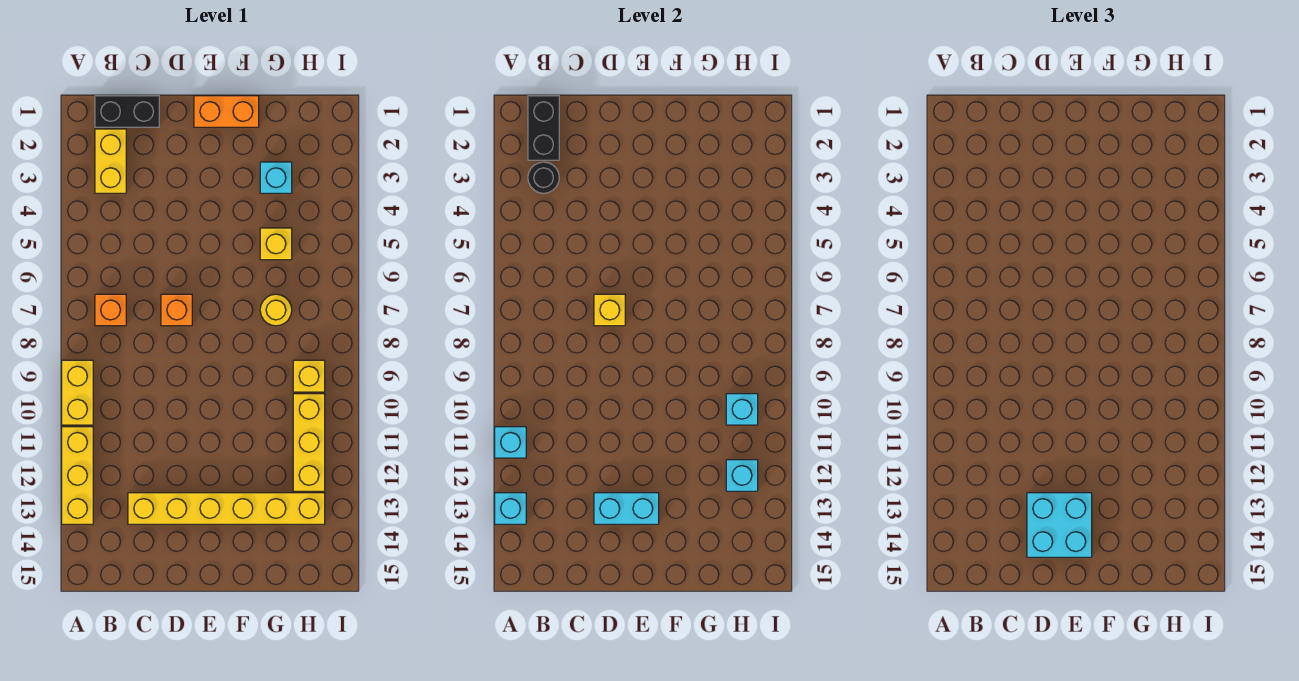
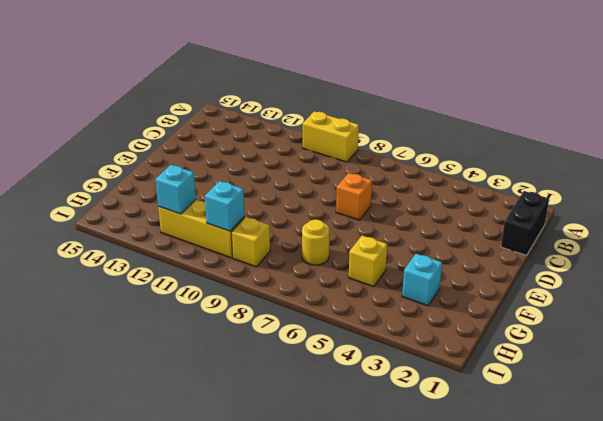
none -> yellow 1x3 brick [62,427,93,524]
none -> yellow 1x2 brick [95,129,126,193]
none -> orange 1x1 brick [95,294,126,326]

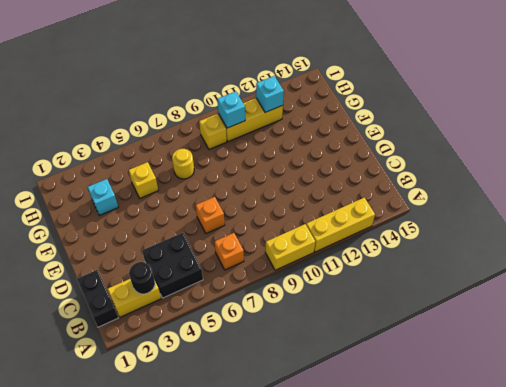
black 2x2 brick [142,233,203,298] -> none
none -> yellow 1x6 brick [128,493,325,524]
none -> orange 1x2 brick [194,96,259,127]
none -> cyan 1x1 brick [495,427,526,458]

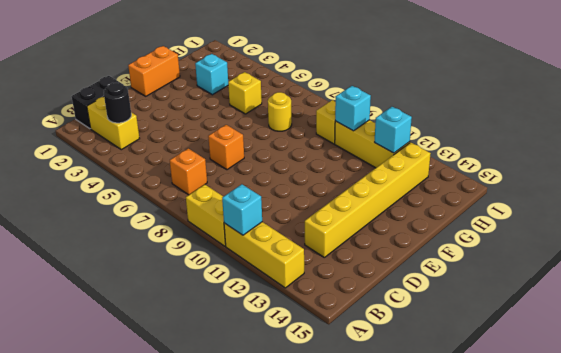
none -> cyan 1x1 brick [495,493,526,524]
none -> black 1x2 brick [528,96,559,160]
none -> yellow 1x1 brick [594,294,625,326]

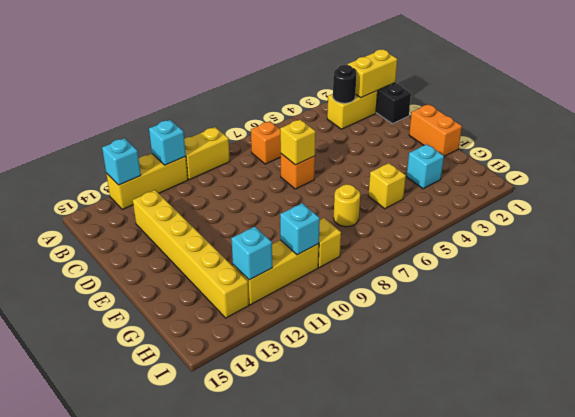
yellow 1x2 brick [347,50,397,98] -> black 1x2 brick [528,96,559,160]
none -> cyan 1x2 brick [594,493,659,524]
none -> cyan 2x2 brick [1027,493,1092,557]

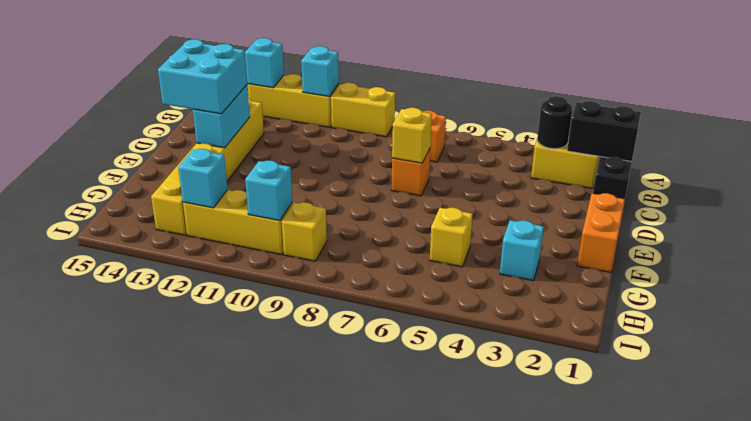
none -> yellow 1x1 round brick [260,294,292,326]

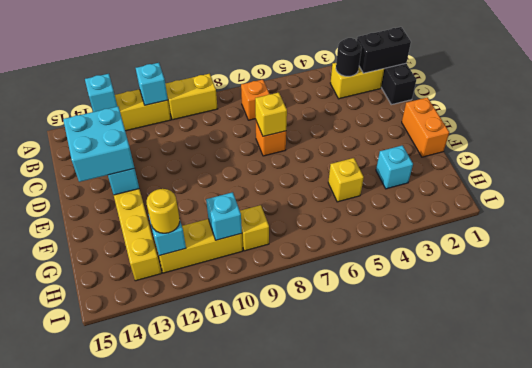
yellow 1x1 round brick [147,189,180,233] -> yellow 1x1 round brick moved to [260,294,292,326]

